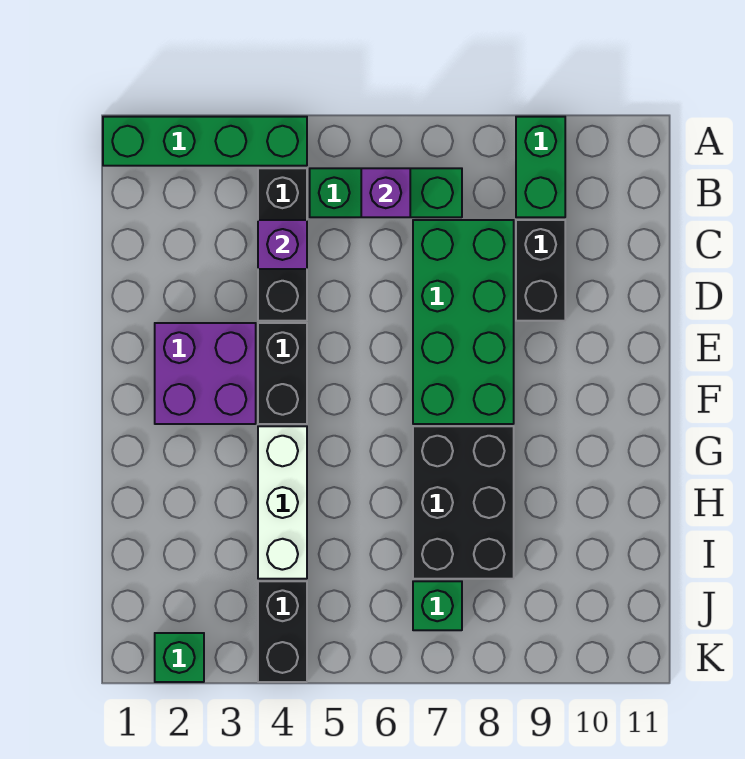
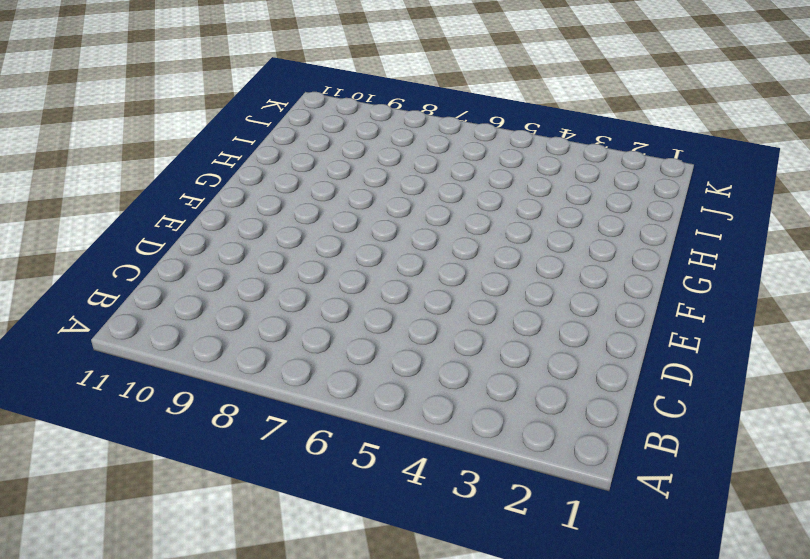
none -> green 1x4 brick [103,117,307,166]
none -> green 1x2 brick [516,117,565,217]
none -> black 1x3 brick [258,168,307,321]

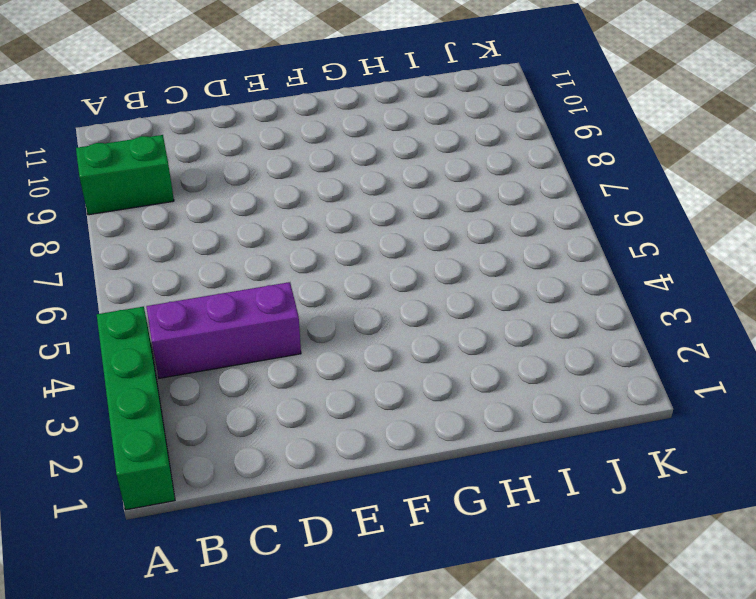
purple 1x3 brick [146,282,301,378] -> black 1x3 brick [258,168,307,321]
none -> green 1x3 brick [310,168,462,217]
none -> green 2x4 brick [413,220,514,424]
none -> black 1x2 brick [516,220,565,321]

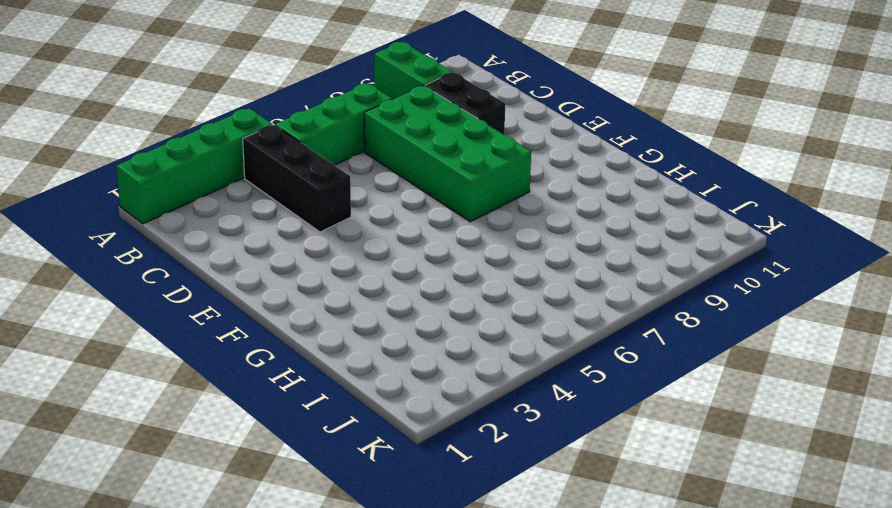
none -> purple 2x2 brick [155,323,256,424]
none -> black 1x2 brick [258,323,307,424]
none -> white 1x3 brick [258,426,307,579]

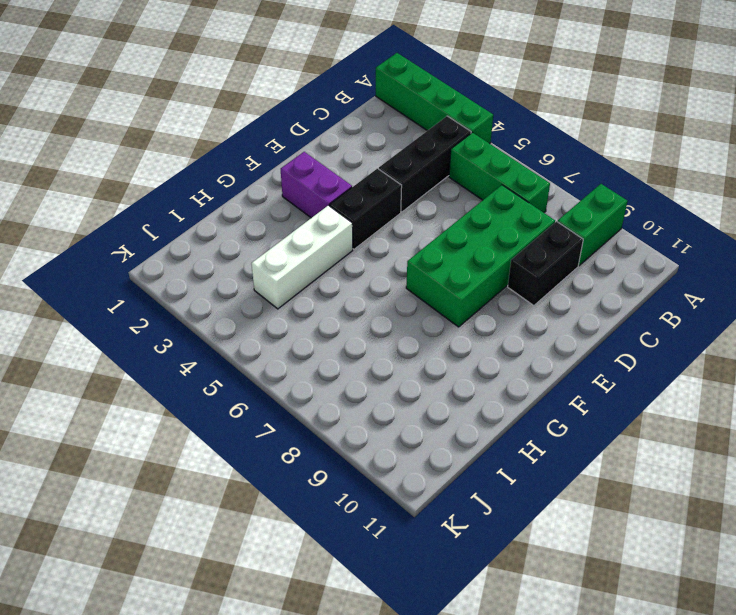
purple 1x2 brick [281,152,352,218] -> purple 2x2 brick [155,323,256,424]
none -> black 2x3 brick [413,426,514,579]
none -> black 1x2 brick [258,581,307,682]
none -> green 1x1 brick [413,581,462,630]

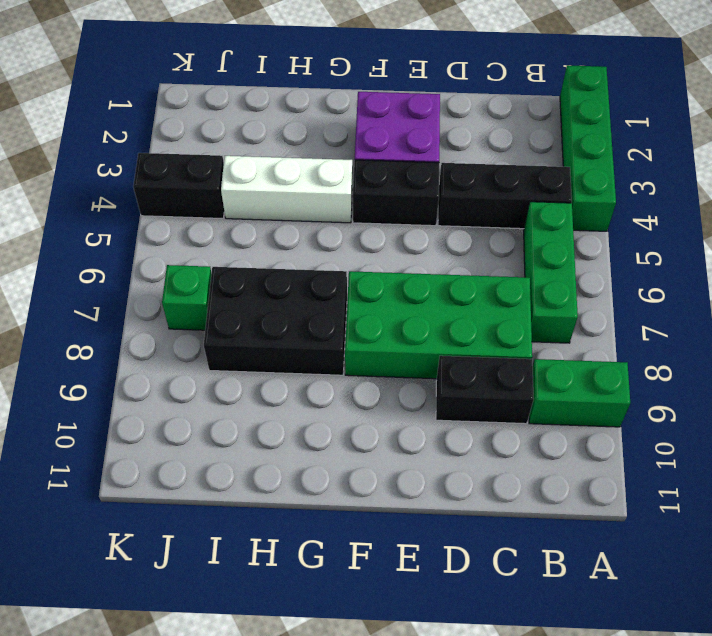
none -> green 1x1 brick [155,633,204,682]
none -> purple 1x1 brick [361,168,410,217]
none -> purple 1x1 brick [258,220,307,269]

